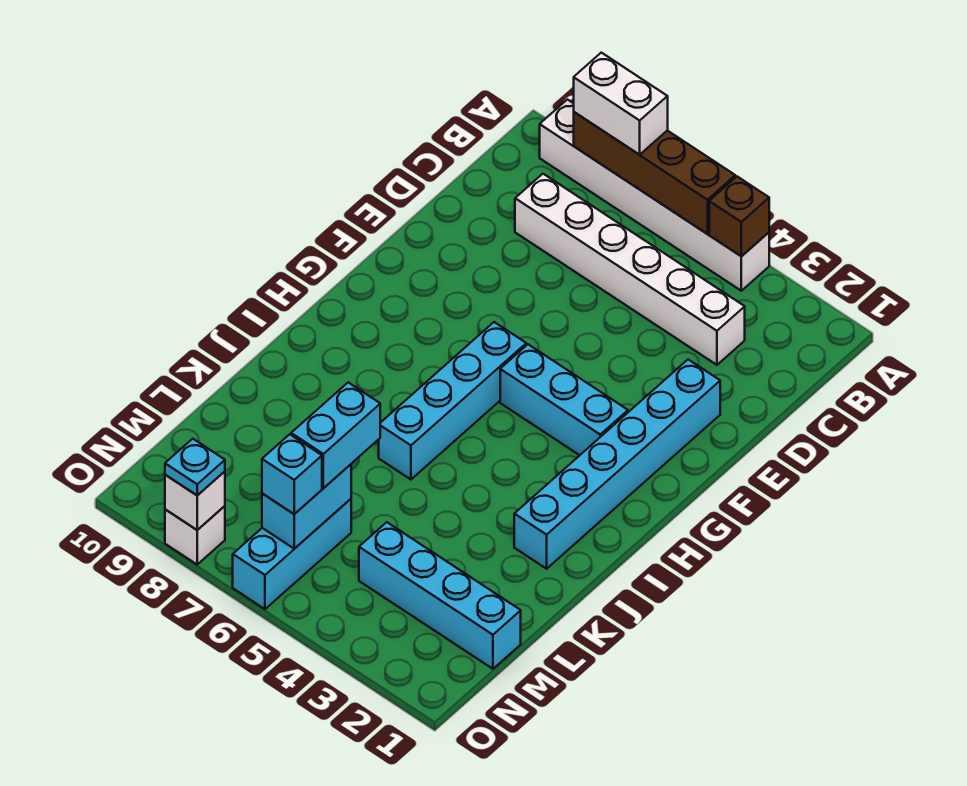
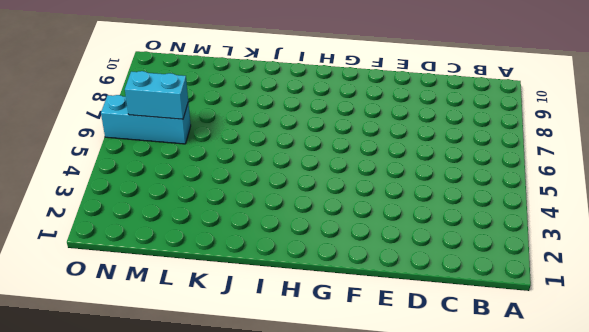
none -> white 1x6 brick [540,100,769,291]
none -> white 1x6 brick [515,174,745,365]
none -> cyan 1x6 brick [514,359,720,569]

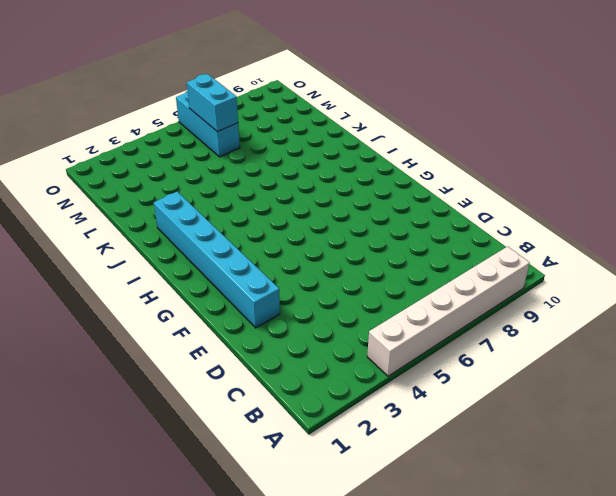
none -> white 1x6 brick [515,174,745,365]
none -> cyan 1x3 brick [500,344,628,455]
none -> cyan 1x4 brick [379,322,526,479]

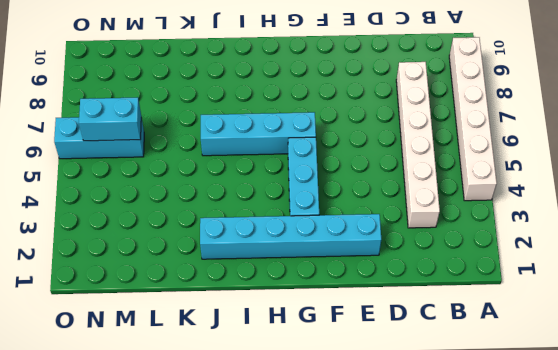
none -> cyan 1x4 brick [359,522,521,669]
none -> white 1x1 brick [165,506,225,564]
none -> brown 1x1 brick [709,177,769,256]

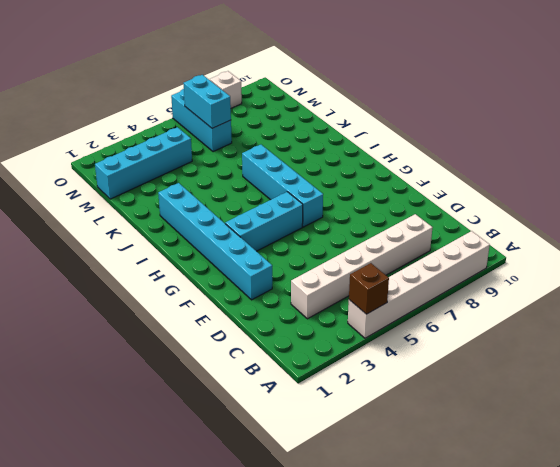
none -> brown 1x4 brick [574,112,735,234]
none -> white 1x1 brick [165,471,225,530]
none -> white 1x2 brick [574,53,668,155]

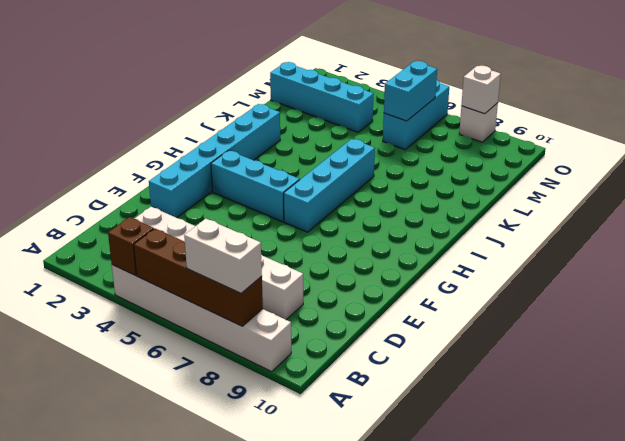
none -> cyan 1x2 brick [291,382,380,488]
none -> cyan 1x1 brick [262,434,322,514]
none -> cyan 1x1 plate [165,439,225,495]

